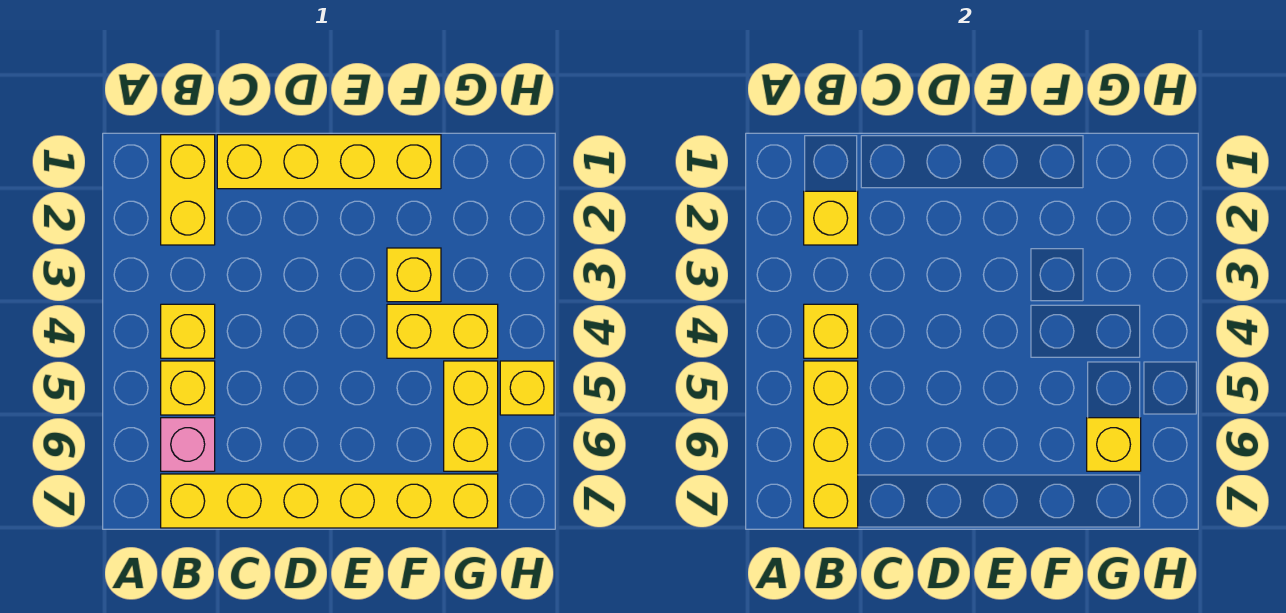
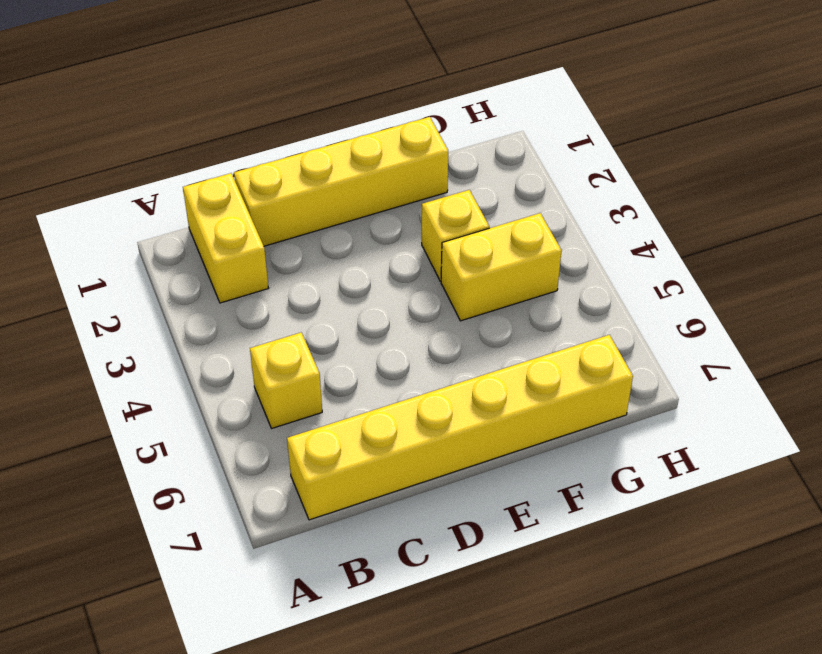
none -> yellow 1x1 brick [161,304,215,358]
none -> pink 1x1 brick [161,418,215,471]
none -> yellow 1x2 brick [444,361,498,471]

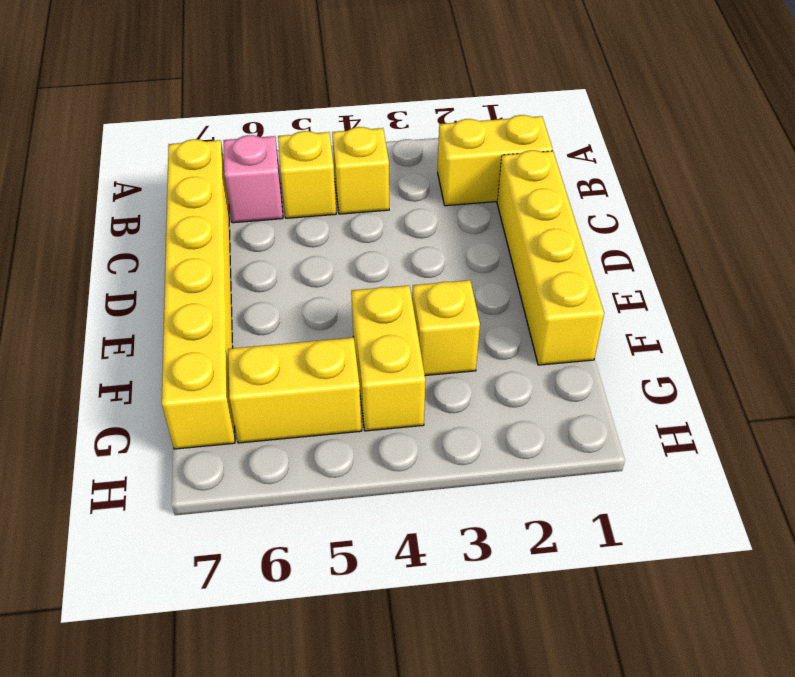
none -> yellow 1x1 brick [500,361,554,415]
none -> yellow 1x1 brick [804,191,858,245]
none -> yellow 1x1 brick [804,304,858,358]

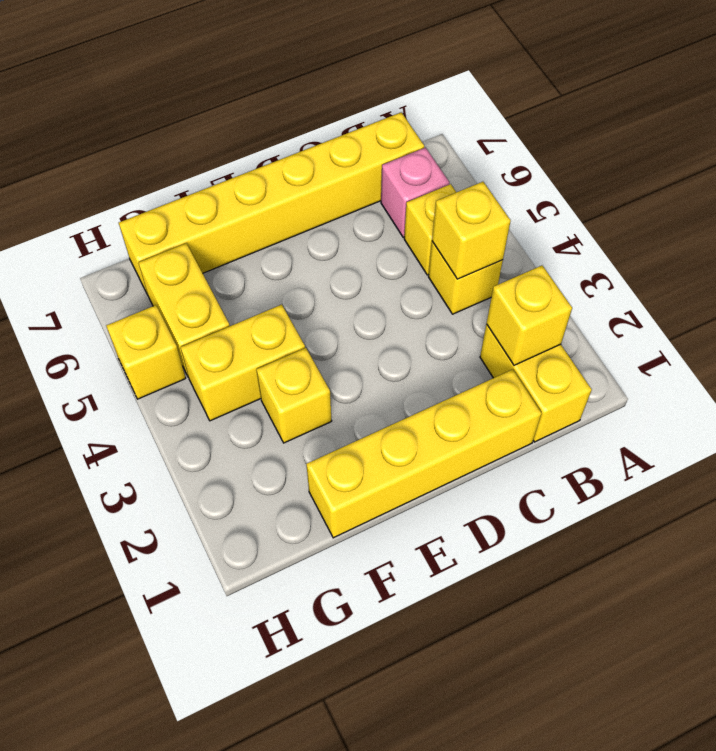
none -> yellow 1x3 brick [804,361,858,528]
none -> yellow 1x1 brick [1087,418,1141,471]

